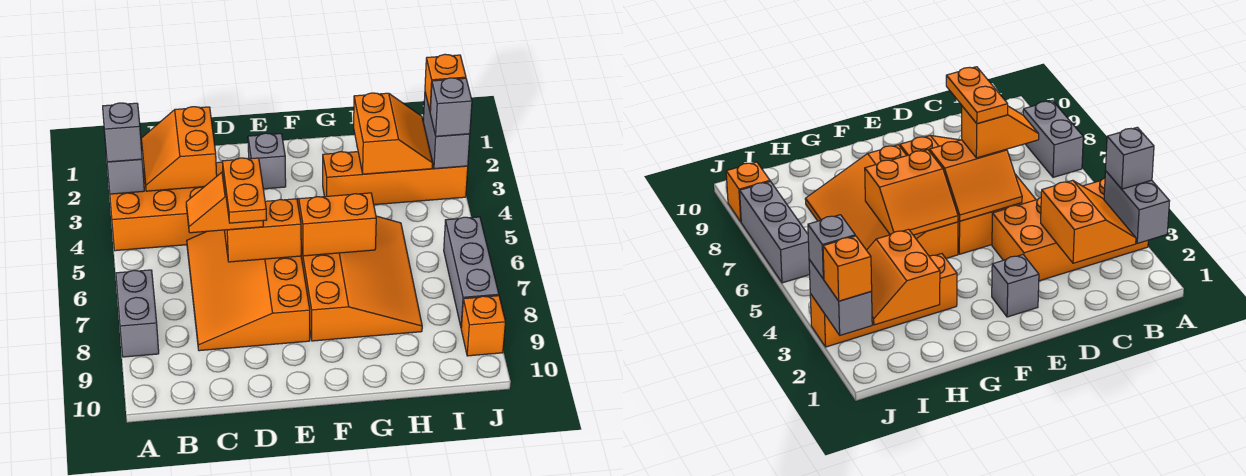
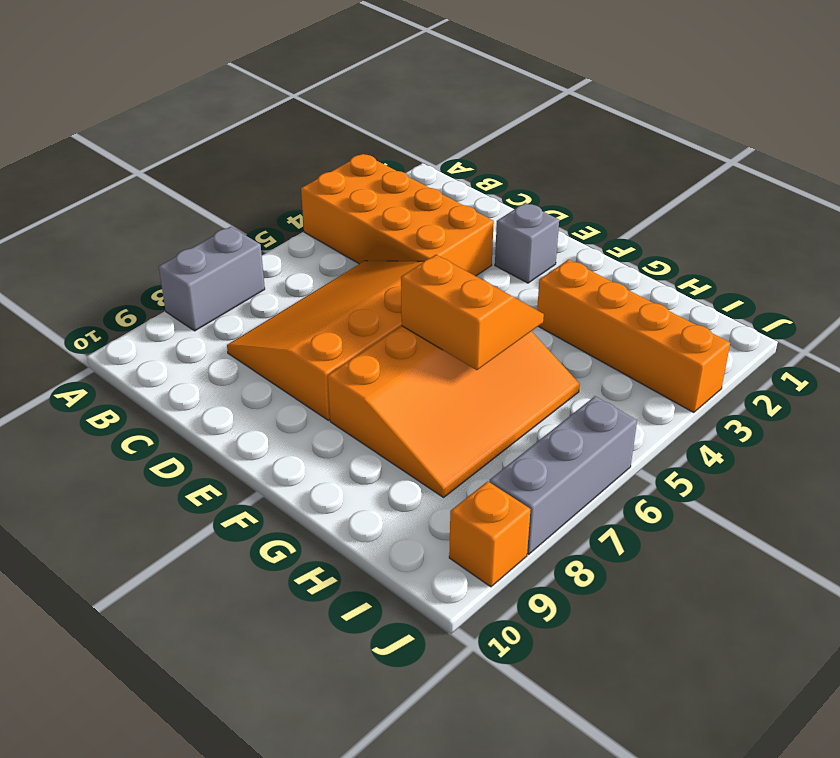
none -> grey 1x2 brick [107,159,144,194]
none -> orange 2x2 slope [141,107,217,191]
none -> orange 2x2 slope [224,199,301,262]

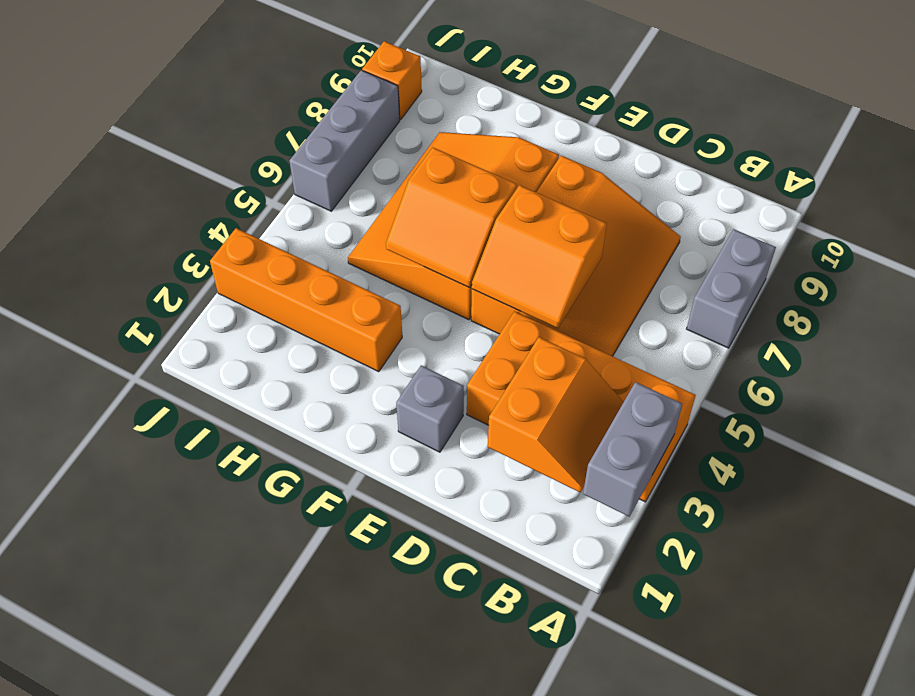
none -> orange 2x2 slope [354,93,433,174]
none -> grey 1x2 brick [423,93,470,169]
none -> grey 1x1 brick [103,103,142,162]

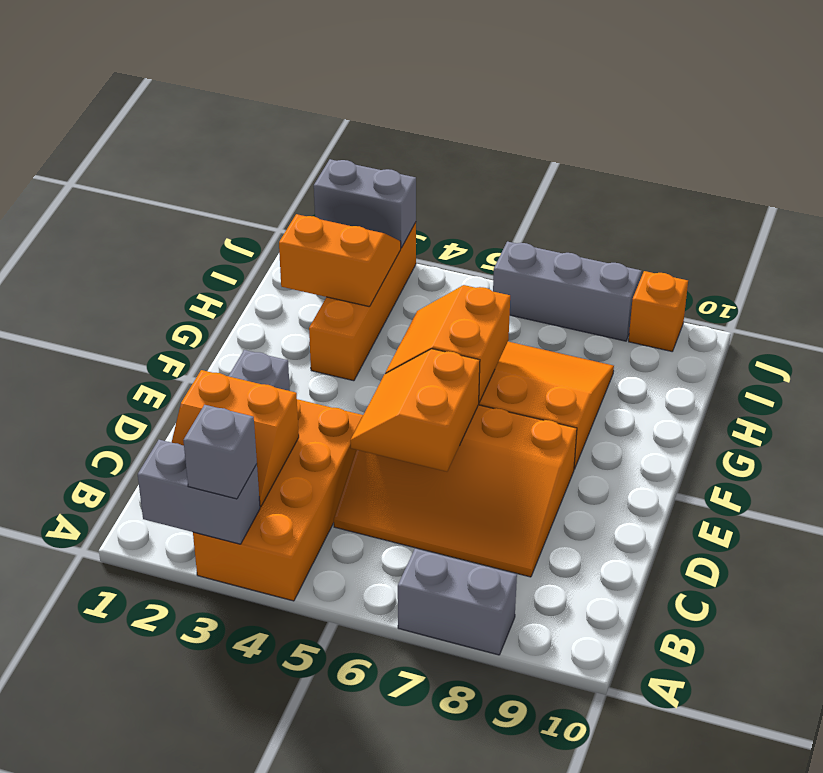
none -> orange 1x2 slope [186,172,263,233]
none -> orange 1x1 brick [425,54,466,110]
none -> grey 1x1 brick [430,78,472,136]

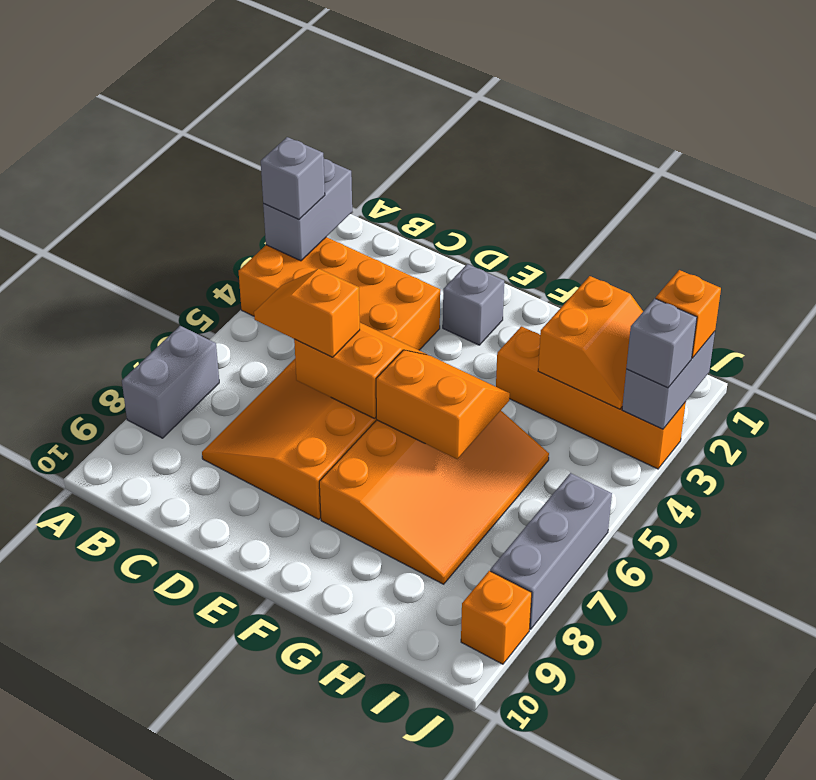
none -> orange 2x2 slope [141,107,217,191]
none -> orange 1x2 plate [222,158,267,223]

